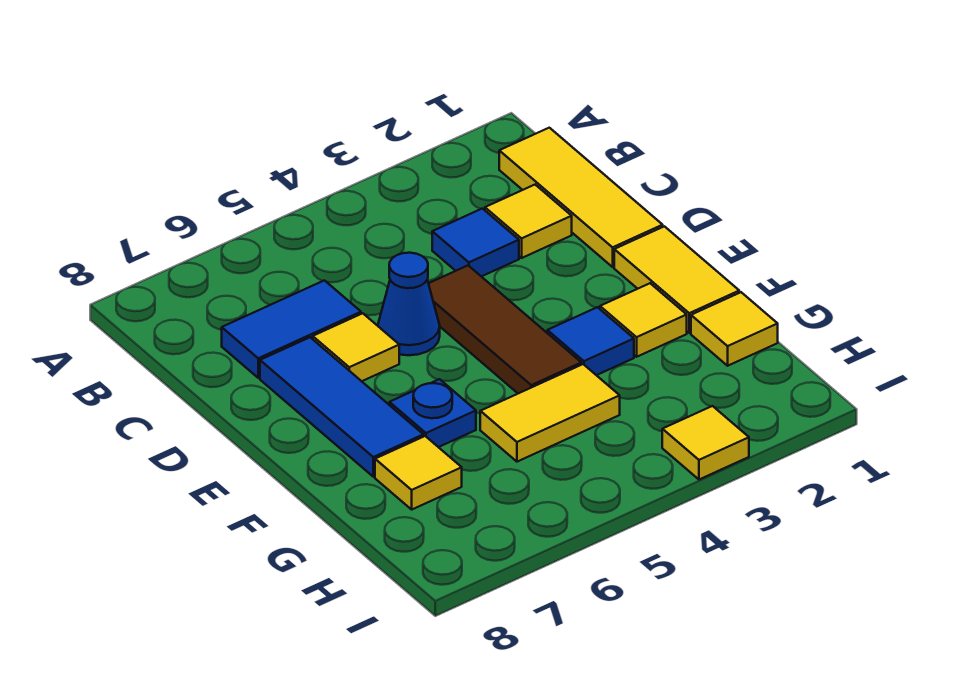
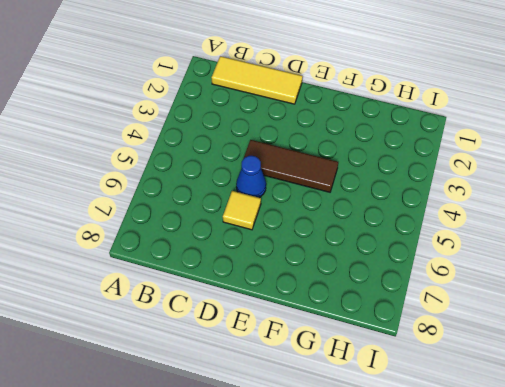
none -> yellow 1x1 tile [485,185,572,258]
none -> blue 1x1 tile [432,209,519,277]
none -> blue 1x2 tile [222,280,361,378]

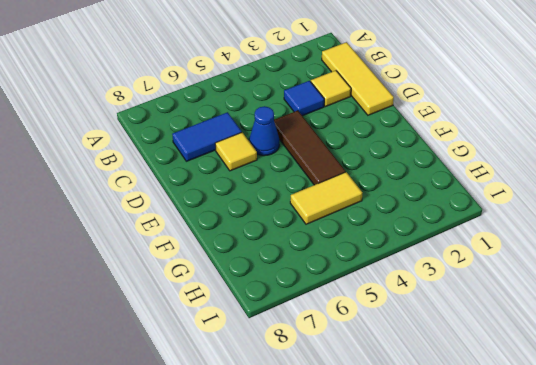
none -> blue 1x3 tile [260,337,423,477]
none -> yellow 1x2 tile [614,226,739,333]
none -> yellow 1x1 tile [600,283,687,357]

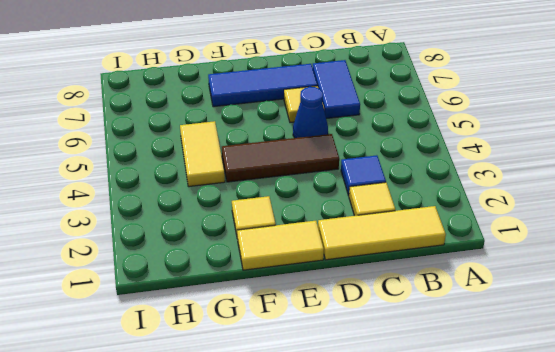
none -> blue 1x1 tile [547,307,634,375]
none -> blue 1x1 plate [389,379,476,447]
none -> yellow 1x1 tile [691,292,778,366]

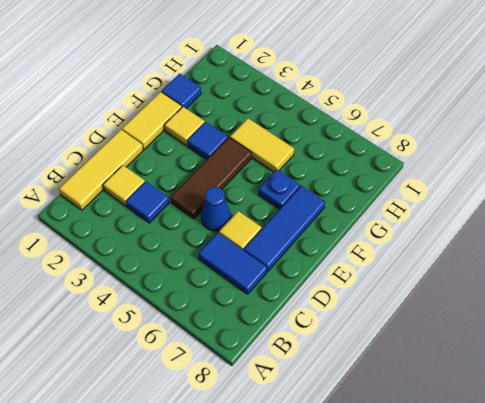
blue 1x1 tile [161,73,201,108] -> yellow 1x1 tile [691,292,778,366]
none -> yellow 1x1 tile [375,436,462,509]
none -> yellow 1x1 tile [662,406,749,480]

